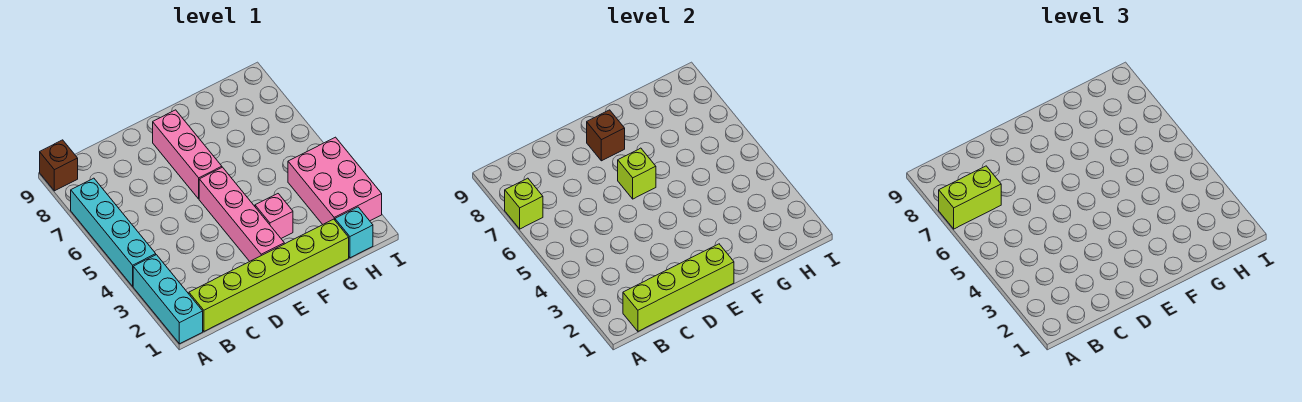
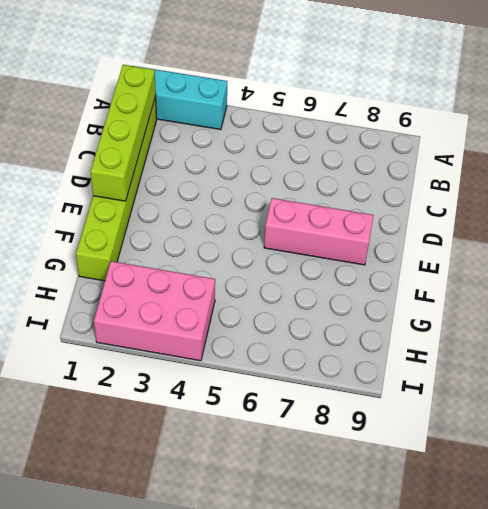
none -> cyan 1x4 brick [71,178,156,286]
none -> brown 1x1 brick [40,140,78,191]
none -> pink 1x4 brick [199,167,284,261]

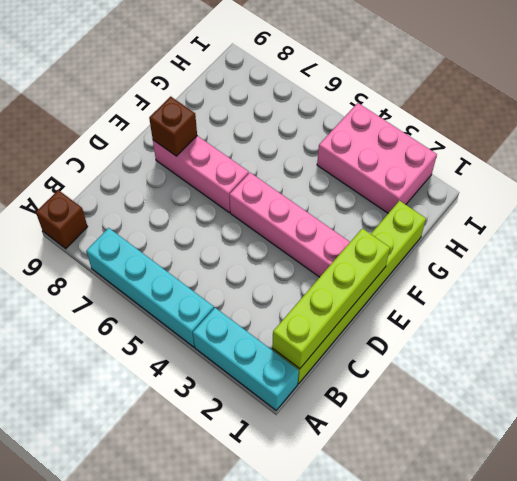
none -> pink 1x1 brick [255,194,293,238]
none -> cyan 1x1 brick [335,207,373,258]
none -> lime 1x1 brick [505,178,543,229]

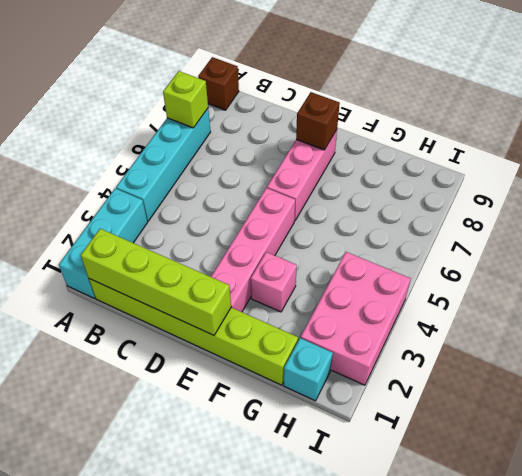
none -> lime 1x1 brick [618,148,656,199]
none -> lime 1x2 brick [939,166,1001,229]

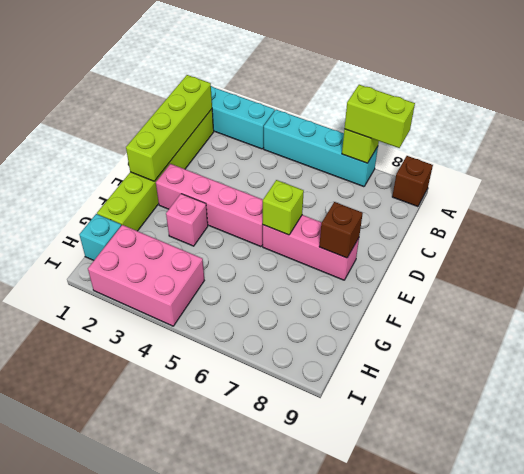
lime 1x2 brick [344,85,415,148] -> lime 1x2 brick turned to [939,166,1001,229]

